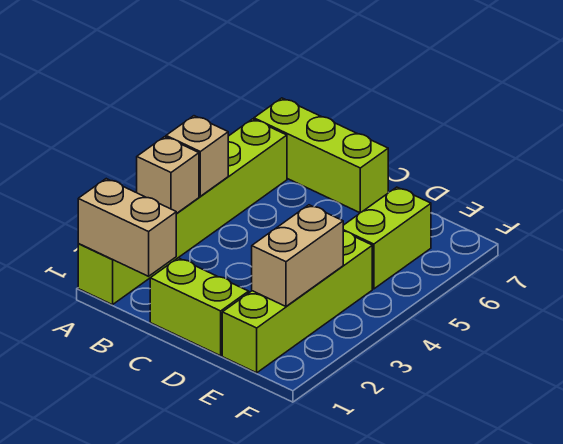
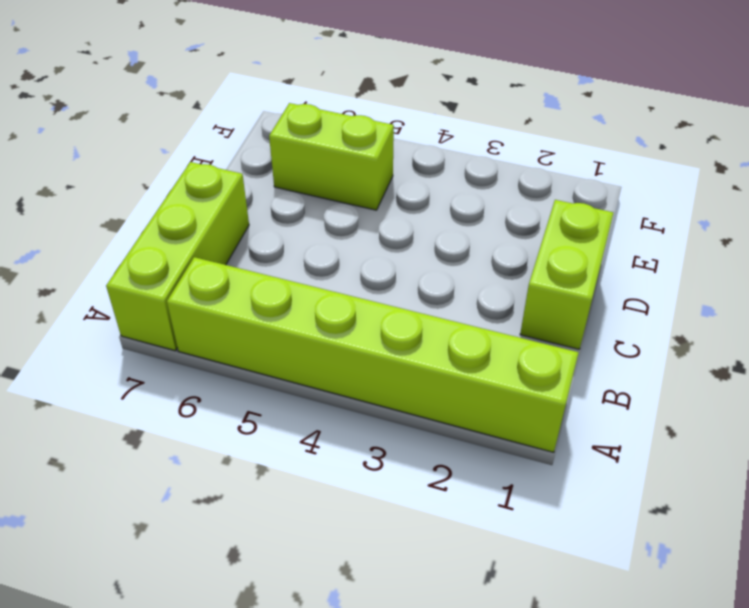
none -> lime 1x4 brick [222,231,372,373]
none -> tan 1x2 brick [78,179,176,276]

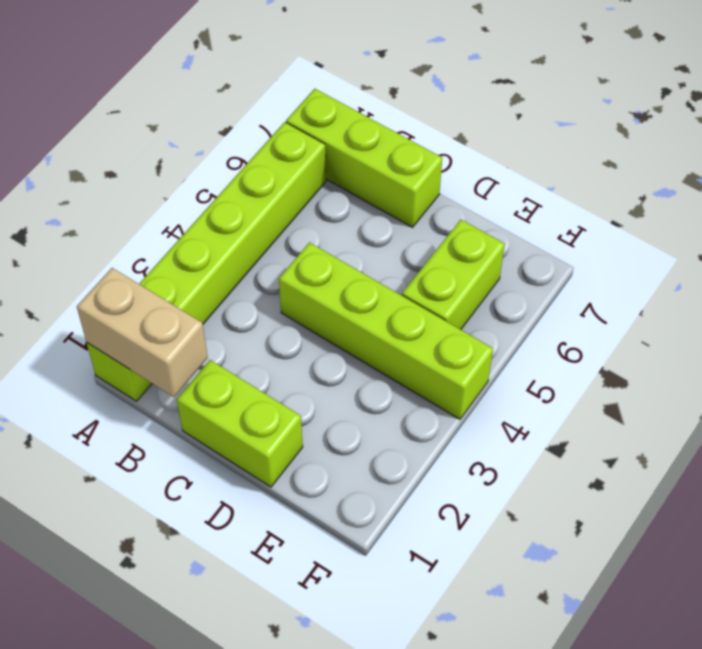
lime 1x4 brick [279,243,493,419] -> lime 1x4 brick turned to [222,231,372,373]
none -> tan 1x1 brick [137,137,199,214]
none -> tan 1x1 brick [166,116,228,196]

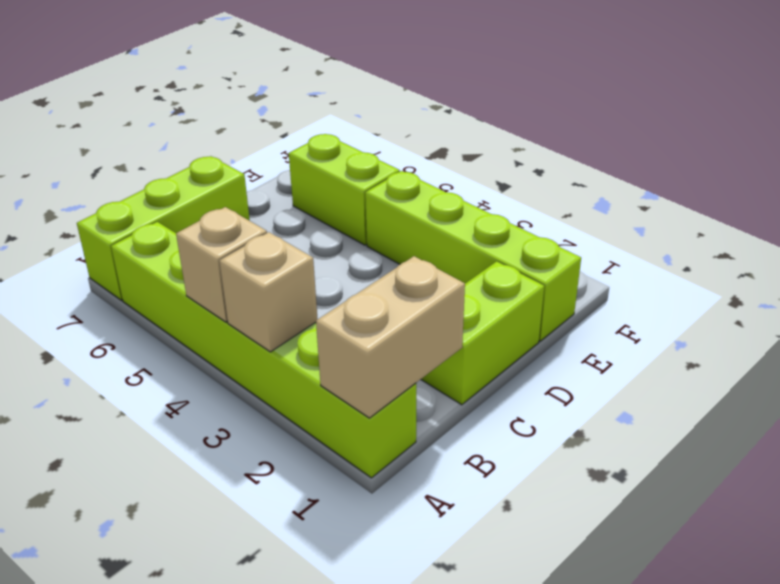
none -> tan 1x2 brick [252,205,343,306]

